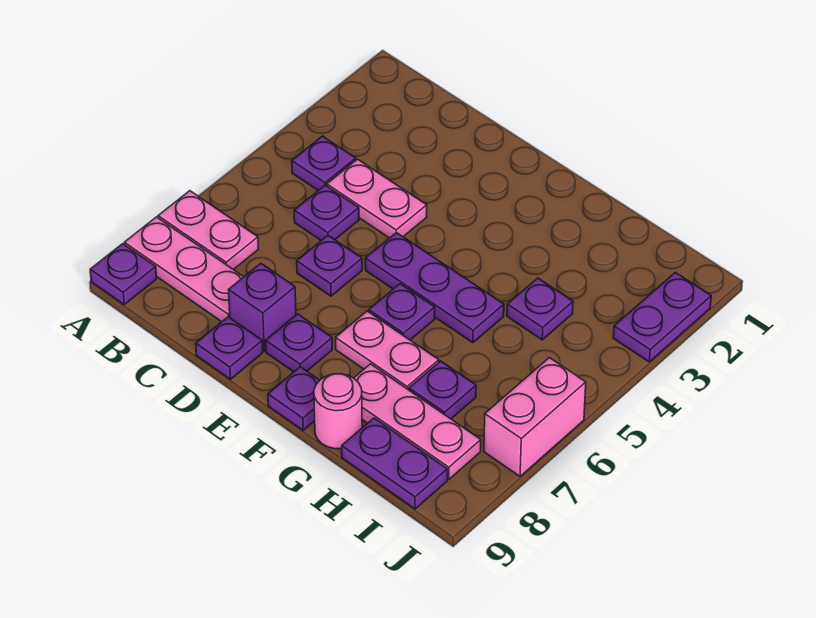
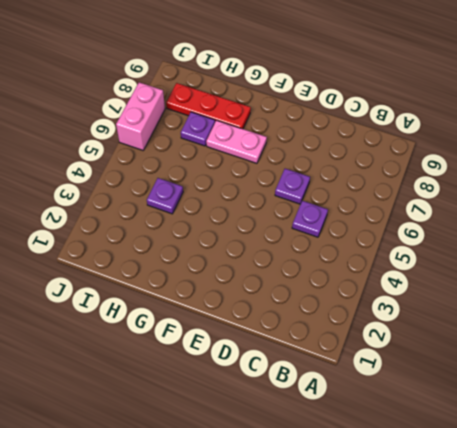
red 1x3 plate [166,83,251,129] -> pink 1x3 plate [354,364,481,479]
none -> pink 1x2 plate [158,191,258,270]
none -> pink 1x3 plate [124,217,243,322]
none -> purple 1x1 plate [90,244,157,304]

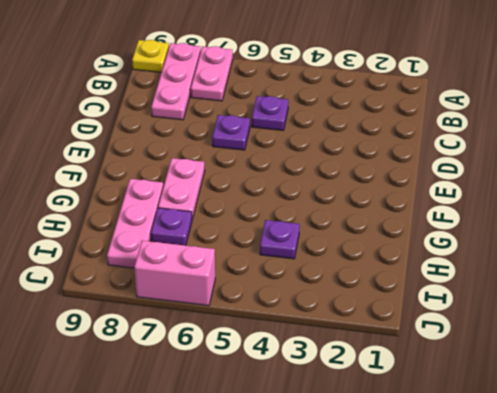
yellow 1x1 plate [132,40,169,72] -> purple 1x1 plate [90,244,157,304]
none -> purple 1x1 plate [292,136,356,191]
none -> pink 1x2 plate [327,159,427,238]
none -> purple 1x1 brick [229,263,296,351]

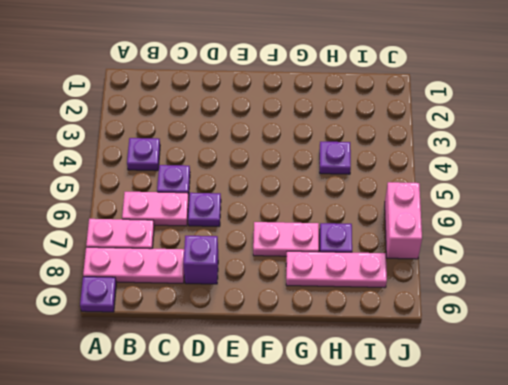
pink 1x2 plate [122,192,189,226] -> pink 1x2 plate moved to [327,159,427,238]
none -> purple 1x1 plate [196,317,263,379]
none -> purple 1x3 plate [365,233,504,343]
none -> purple 1x1 plate [266,314,332,372]

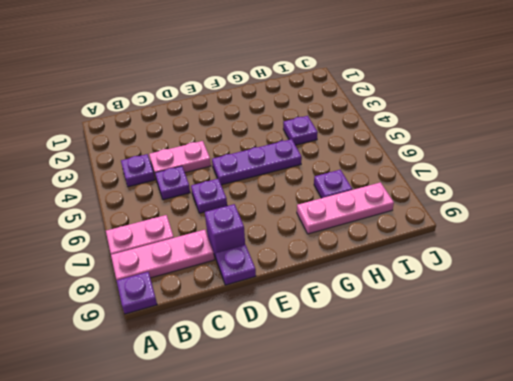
none -> purple 1x1 plate [266,314,332,372]
none -> purple 1x1 plate [369,284,435,340]
none -> pink 1x2 plate [336,311,439,390]

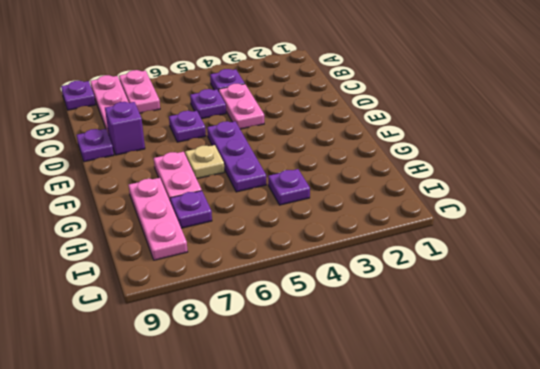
tan 1x1 plate [185,145,224,179] -> purple 1x1 plate [369,284,435,340]
none -> purple 1x1 plate [266,314,332,372]
none -> purple 1x1 plate [268,367,320,430]
none -> pink 1x1 round brick [314,374,362,449]

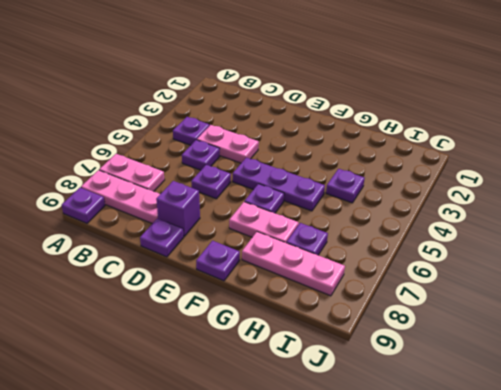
none -> purple 1x1 plate [266,314,332,372]
none -> pink 1x1 round brick [314,374,362,449]
none -> purple 1x2 plate [342,418,447,509]

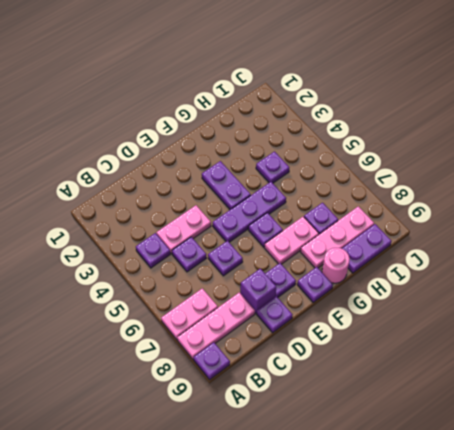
purple 1x2 plate [202,161,251,210] -> purple 1x2 plate moved to [613,273,711,362]
none -> pink 1x2 brick [484,358,586,476]

